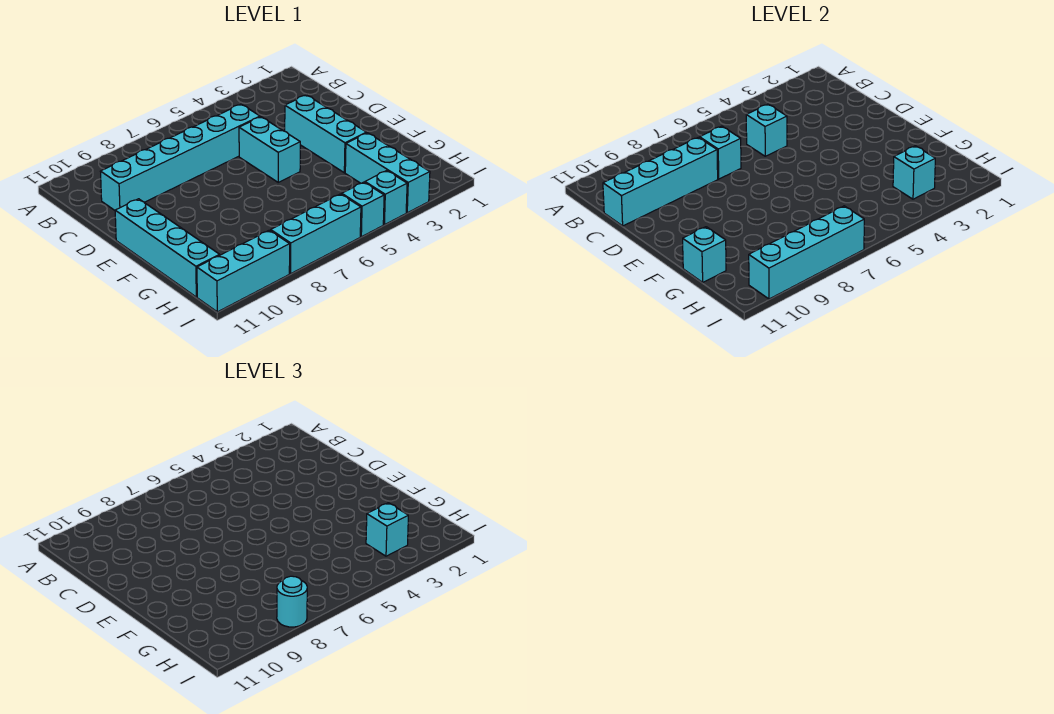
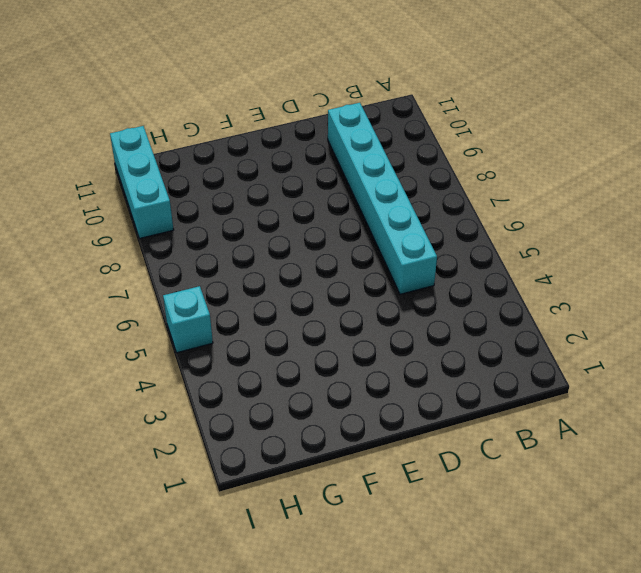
none -> cyan 1x3 brick [285,95,366,173]
none -> cyan 1x2 brick [239,117,300,182]
none -> cyan 1x4 brick [115,199,220,297]

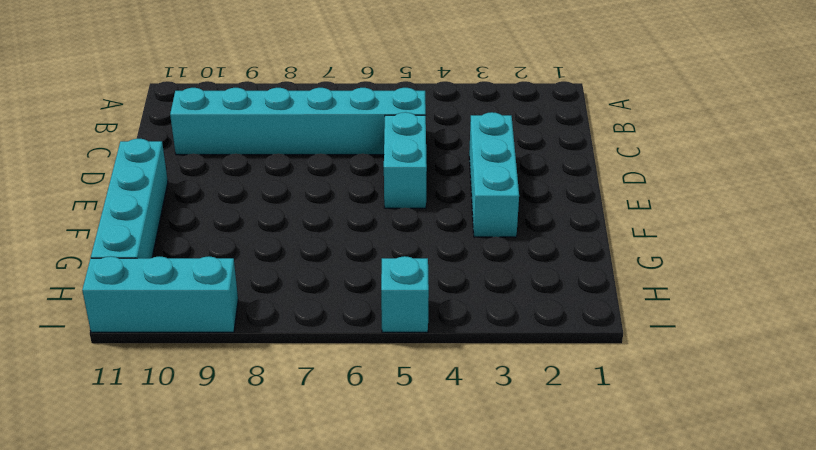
none -> cyan 1x3 brick [345,133,430,213]
none -> cyan 1x1 brick [365,171,407,225]
none -> cyan 1x3 brick [271,194,361,274]

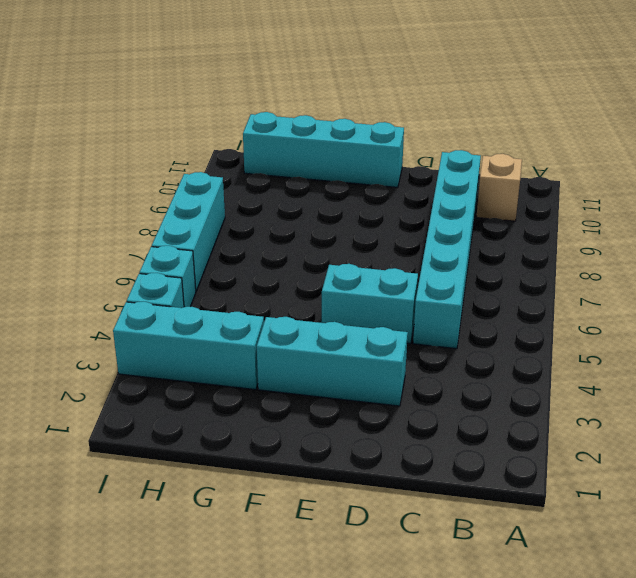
tan 1x1 brick [477,154,522,221] -> none
none -> cyan 1x3 brick [197,230,290,312]
none -> cyan 1x1 brick [746,104,787,156]
none -> cyan 1x1 brick [700,126,741,179]

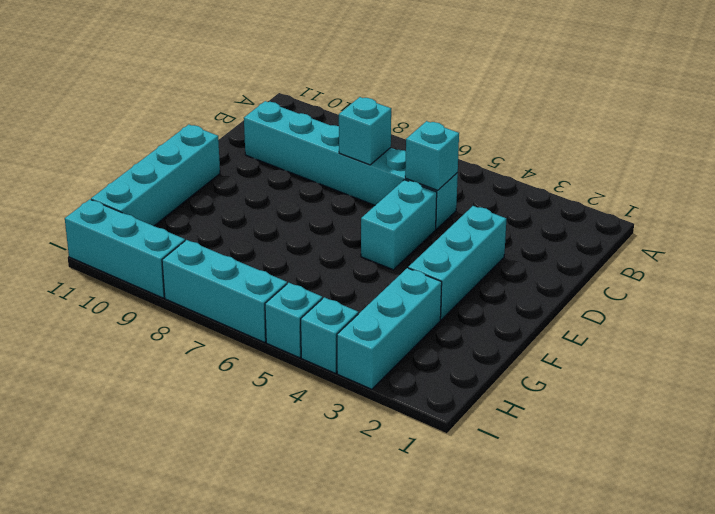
none -> cyan 1x4 brick [603,137,718,226]
none -> cyan 1x1 brick [683,227,726,282]
none -> cyan 1x1 brick [893,146,935,199]

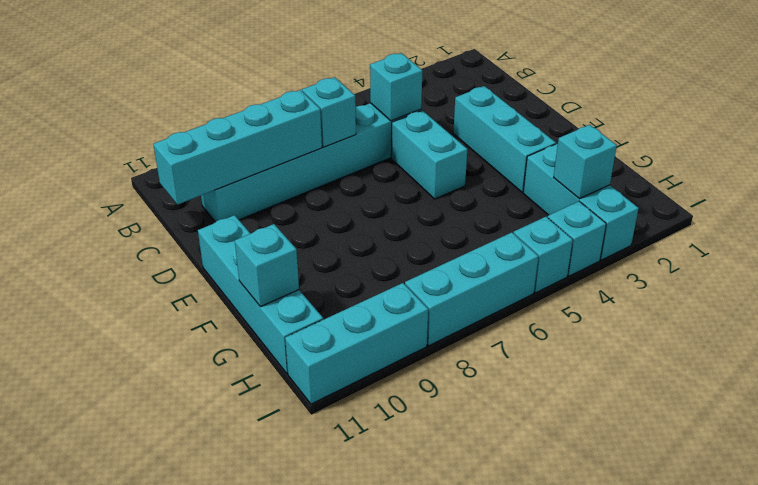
none -> cyan 1x4 brick [749,206,864,299]
none -> cyan 1x1 brick [366,503,408,556]
none -> cyan 1x1 round brick [277,576,307,627]

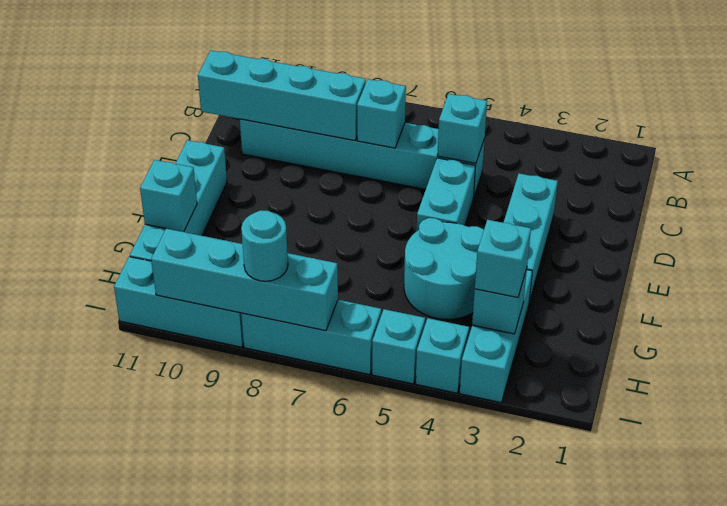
cyan 2x2 round brick [404,218,484,319] -> none

